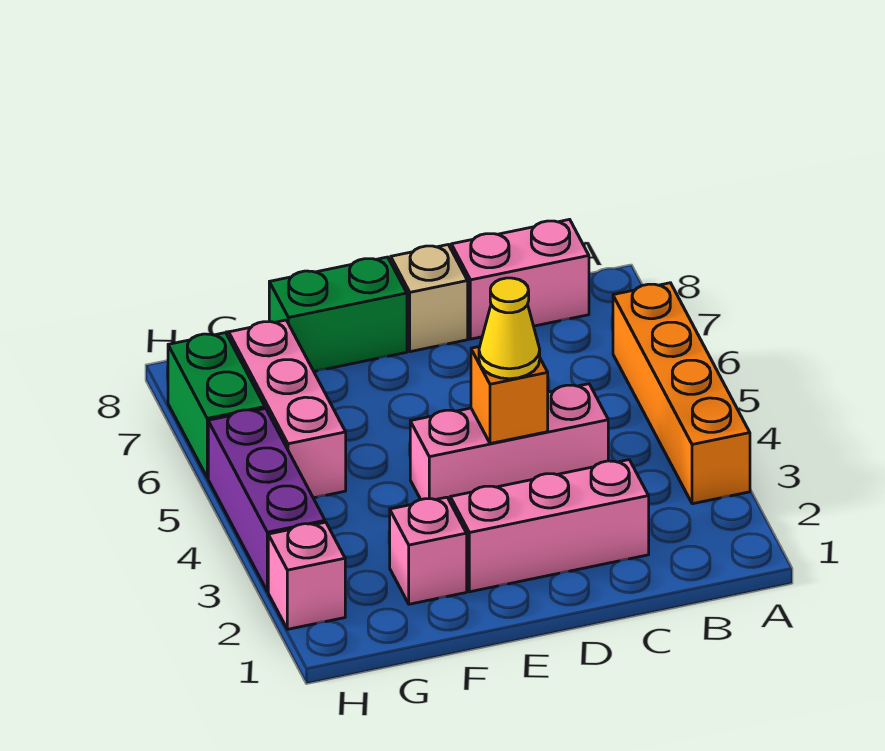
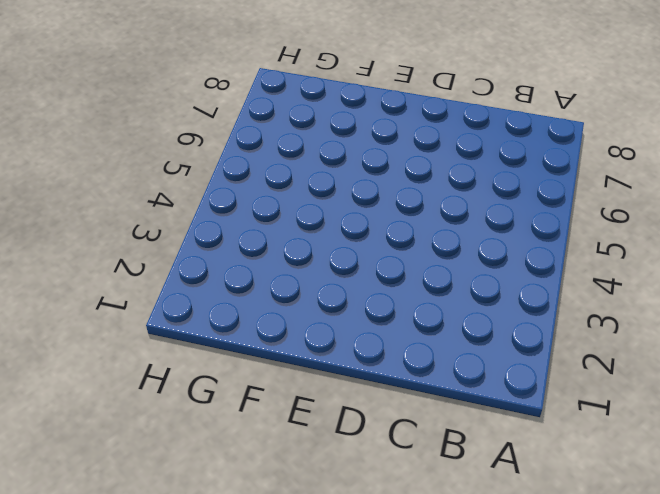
none -> orange 1x4 brick [613,283,750,504]
none -> pink 1x2 brick [451,219,589,339]
none -> pink 1x3 brick [450,460,649,592]

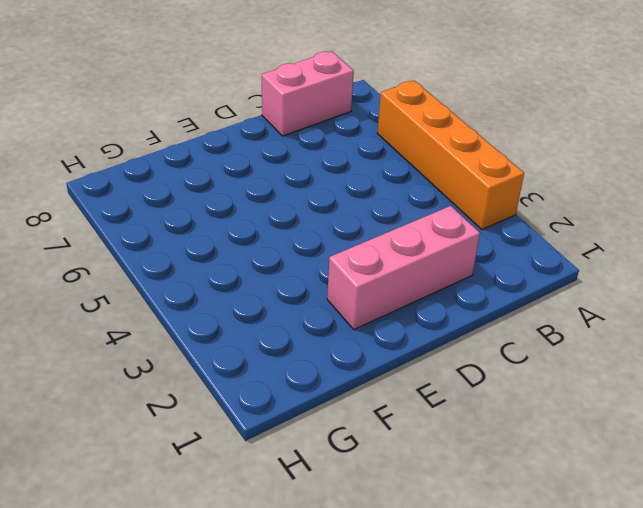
none -> pink 1x3 brick [410,384,608,501]
none -> tan 1x1 brick [391,245,468,352]
none -> green 1x2 brick [269,257,407,371]

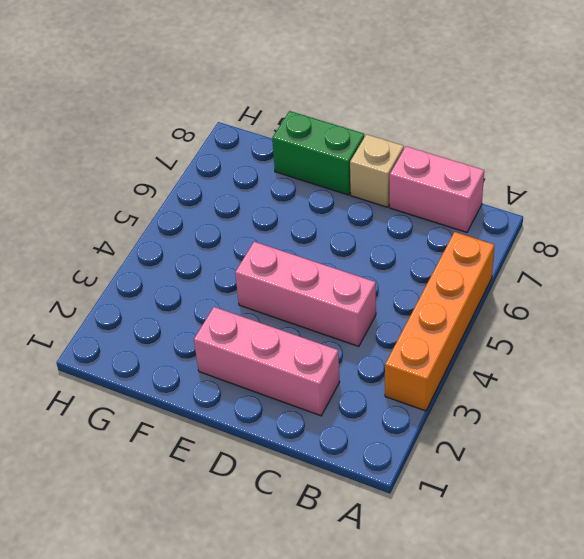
none -> pink 1x1 brick [390,497,467,604]
none -> pink 1x3 brick [229,320,346,498]
none -> pink 1x1 brick [268,522,345,629]

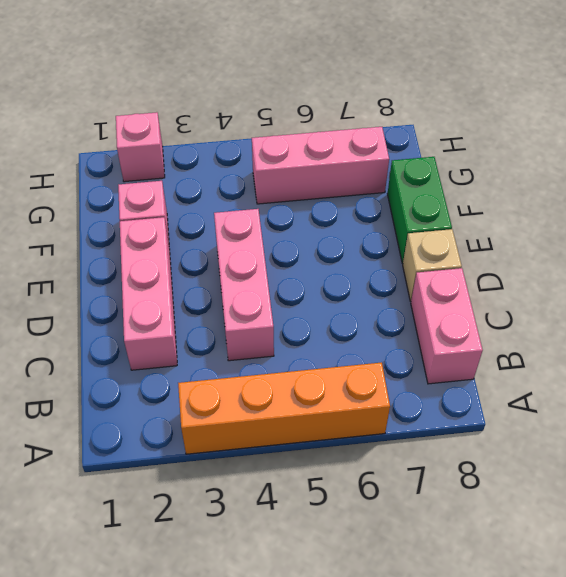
none -> purple 1x3 brick [208,408,325,591]
none -> green 1x2 brick [168,333,265,478]
none -> orange 1x1 brick [471,347,548,444]

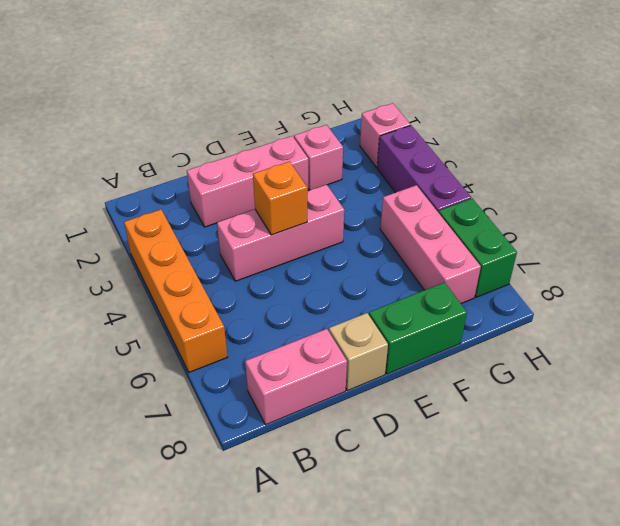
none -> yellow 1x1 cone [479,278,540,379]

